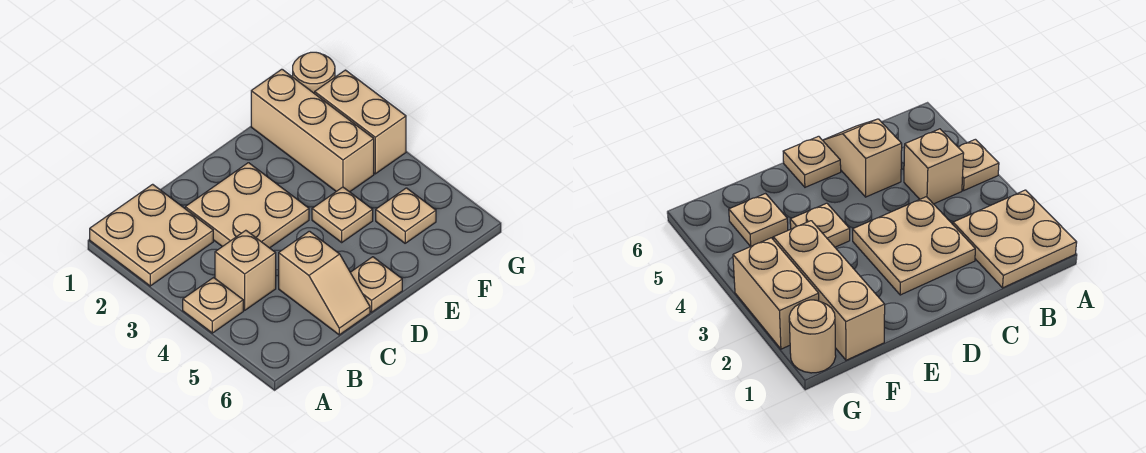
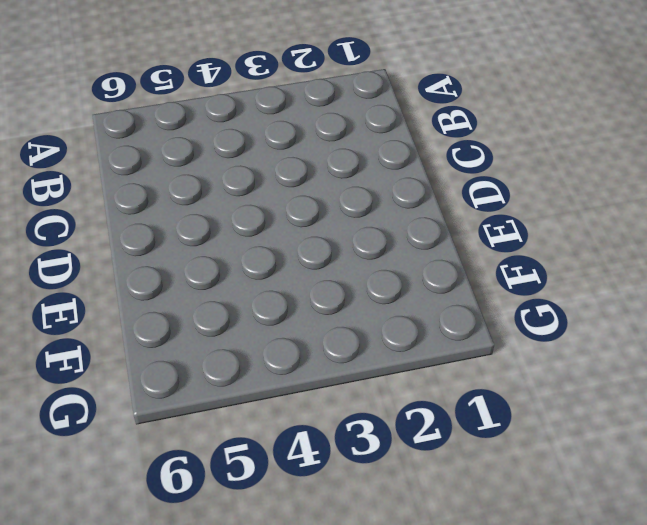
none -> tan 2x2 plate [90,184,213,286]
none -> tan 1x1 plate [183,278,243,333]

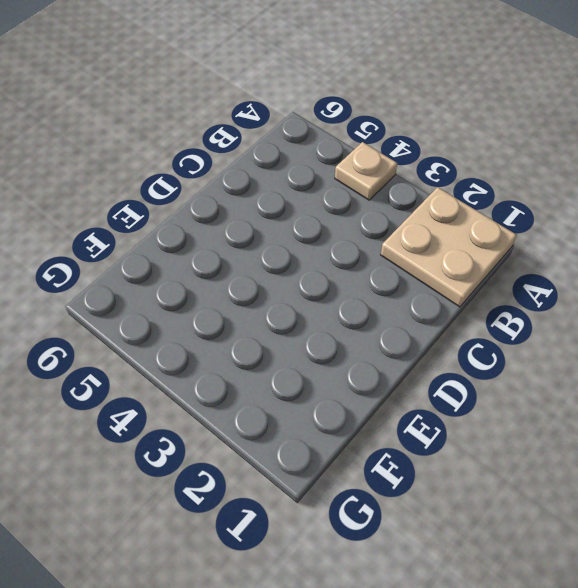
none -> tan 1x1 brick [215,230,276,310]
none -> tan 2x2 plate [185,163,309,248]

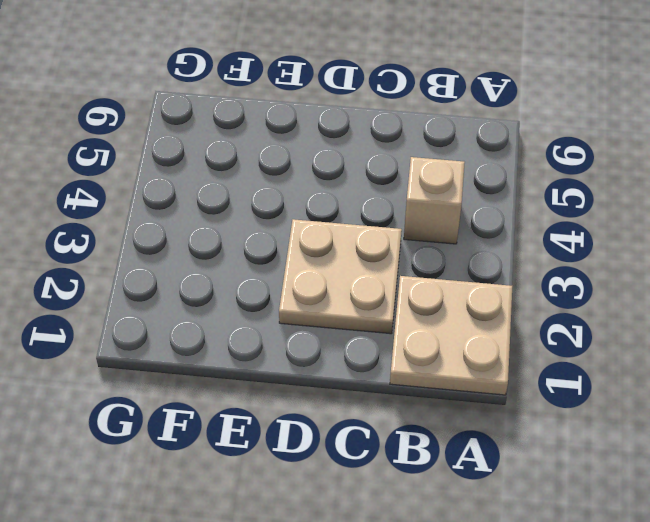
none -> tan 1x1 plate [183,278,243,333]
none -> tan 1x2 slope [279,231,370,335]

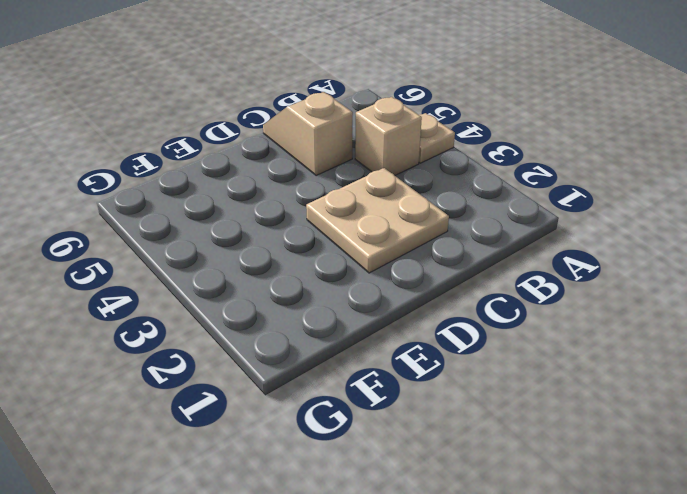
none -> tan 2x2 plate [90,184,213,286]
none -> tan 1x1 plate [350,257,402,312]

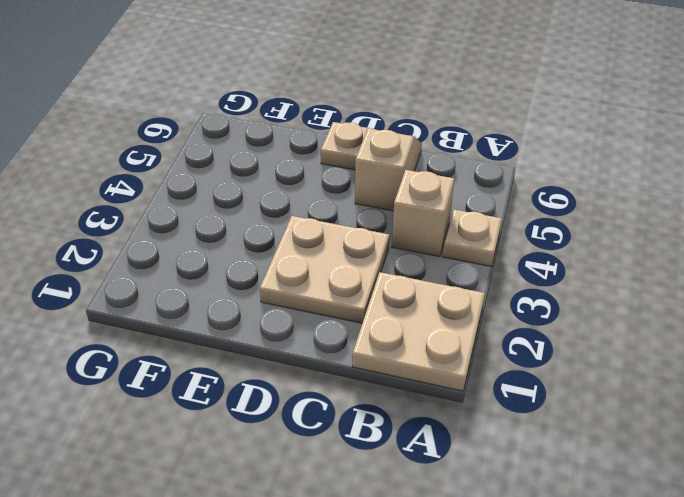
none -> tan 1x1 plate [312,187,373,242]
none -> tan 1x3 brick [251,69,374,192]

